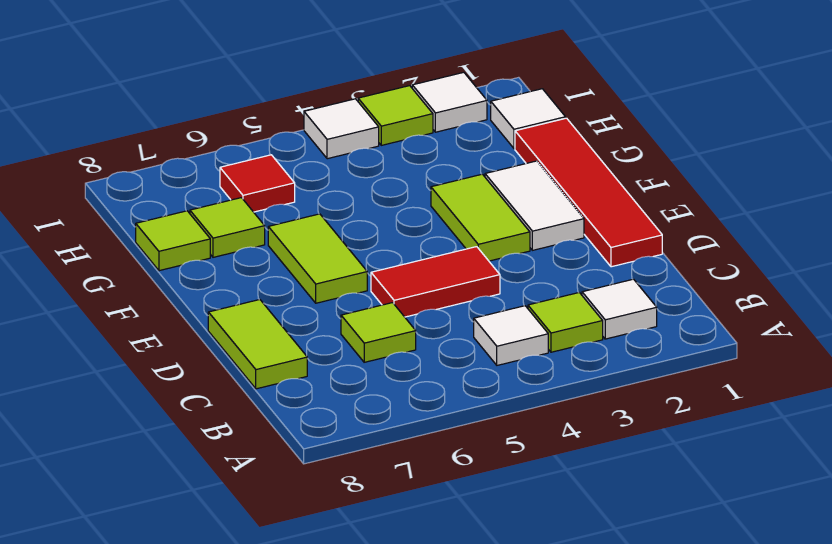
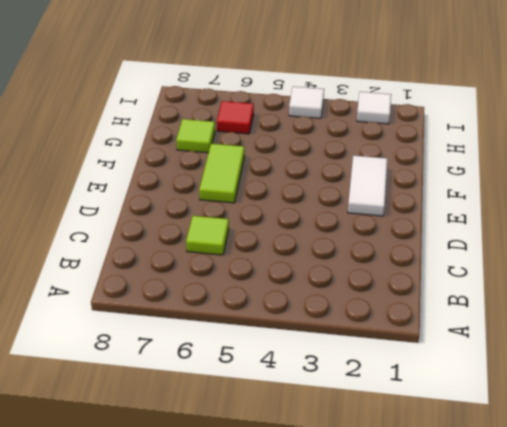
none -> white 1x1 tile [582,279,657,339]
none -> lime 1x1 tile [528,292,603,352]
none -> white 1x1 tile [474,306,548,365]

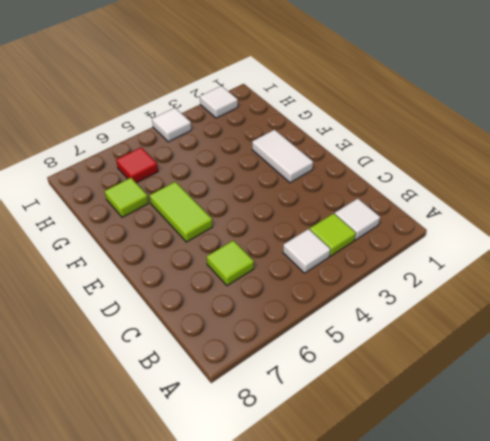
none -> lime 1x2 tile [208,300,307,389]
none -> red 1x4 tile [515,118,662,267]
none -> red 1x2 tile [371,247,500,317]

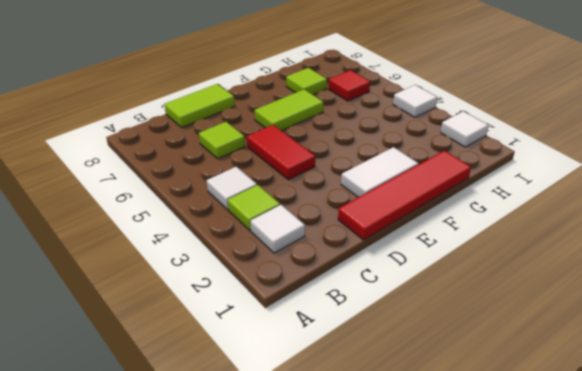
none -> lime 1x2 tile [431,174,530,261]
none -> lime 1x1 tile [136,211,210,271]
none -> white 1x1 tile [491,89,565,149]

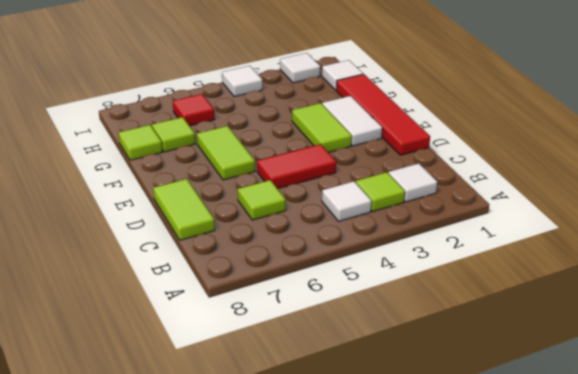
none -> lime 1x1 tile [358,86,433,145]

